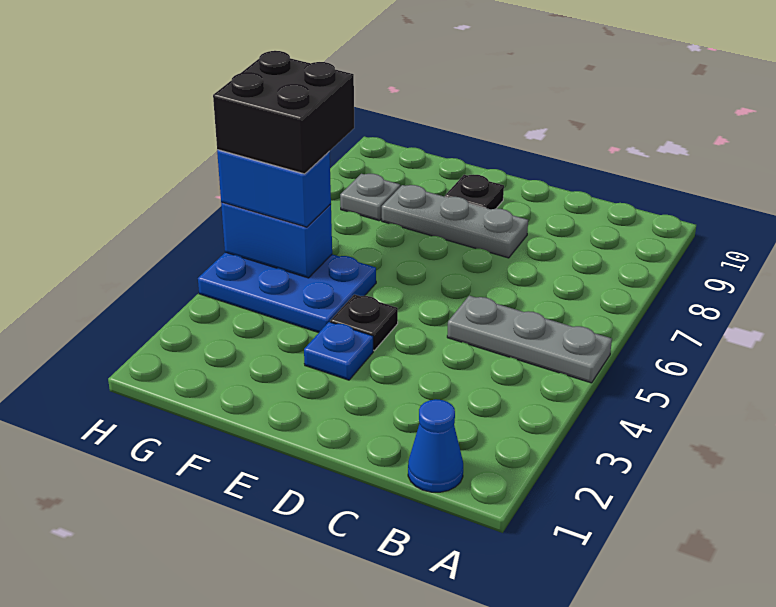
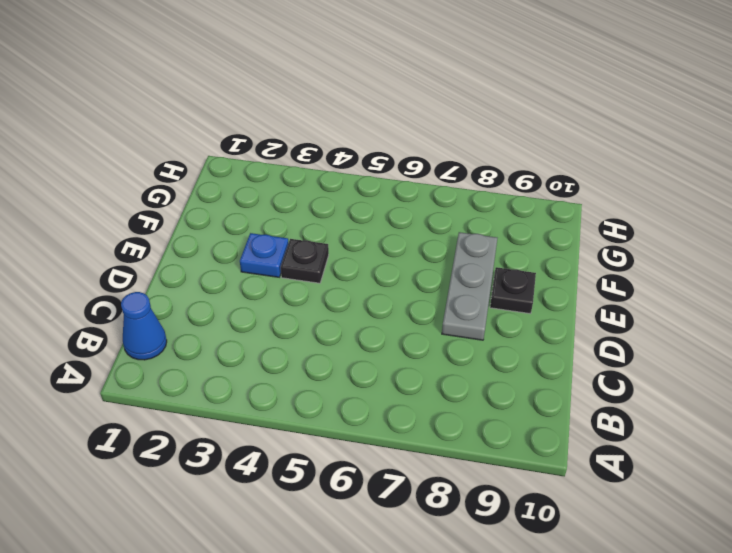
none -> grey 1x3 plate [447,296,612,383]
none -> blue 2x3 plate [198,252,376,333]

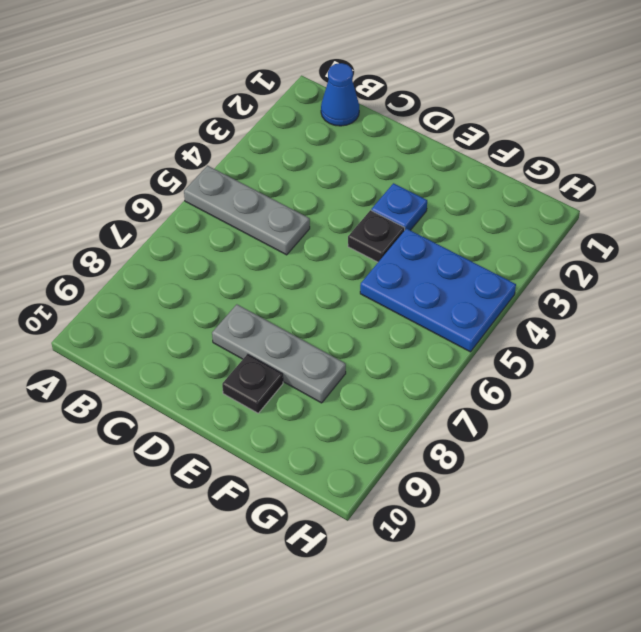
none -> grey 1x1 plate [340,174,400,221]
none -> blue 1x2 brick [221,202,332,278]

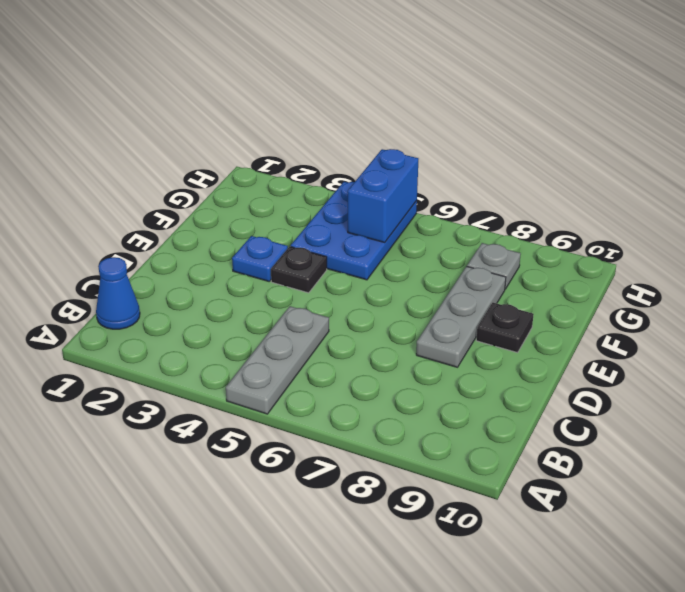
none -> blue 1x2 brick [217,150,331,227]
none -> black 2x2 brick [213,51,354,174]

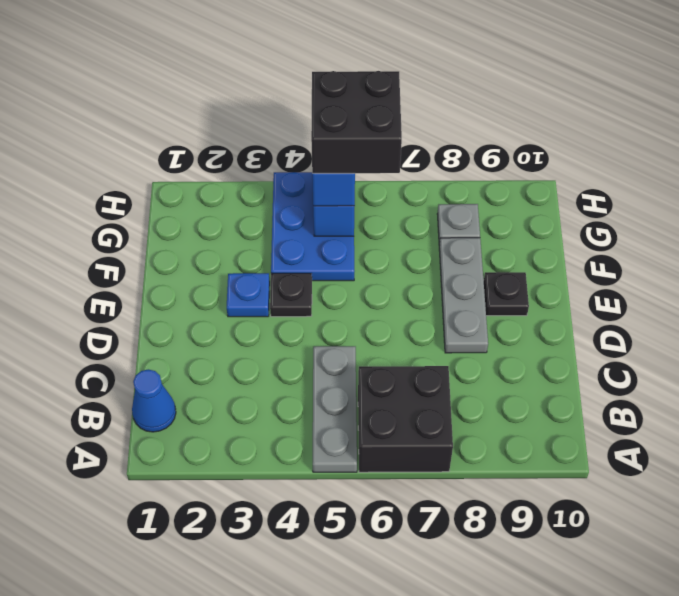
black 2x2 brick [358,366,453,472] -> none

